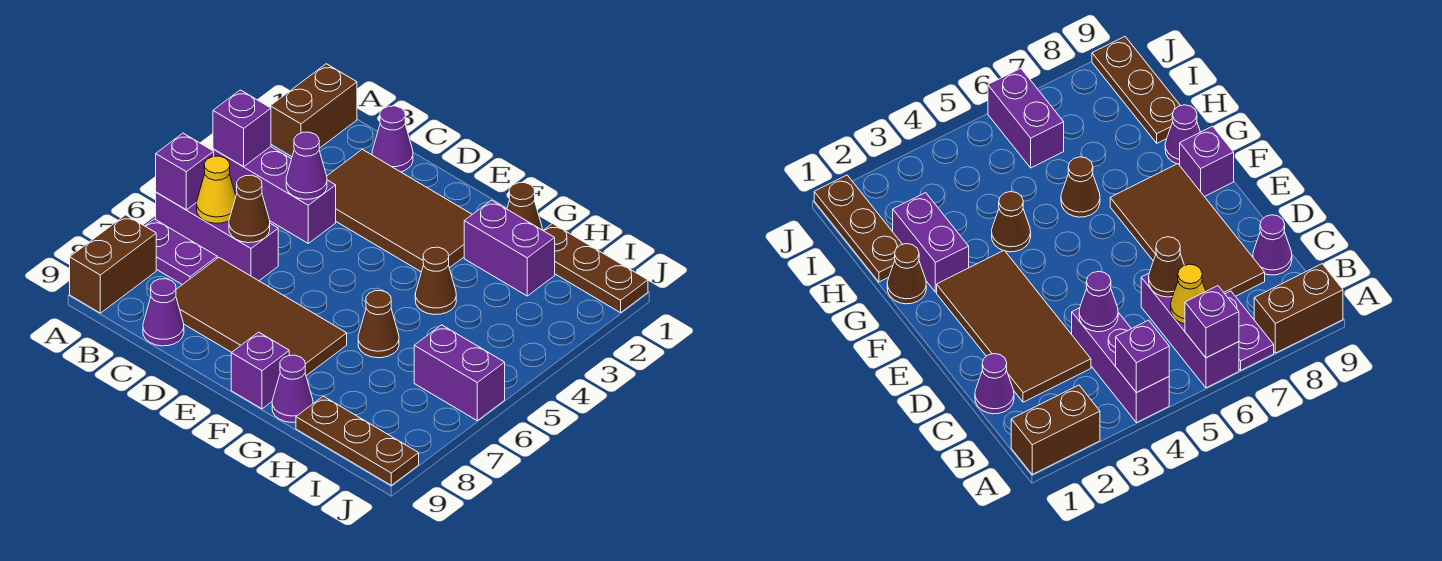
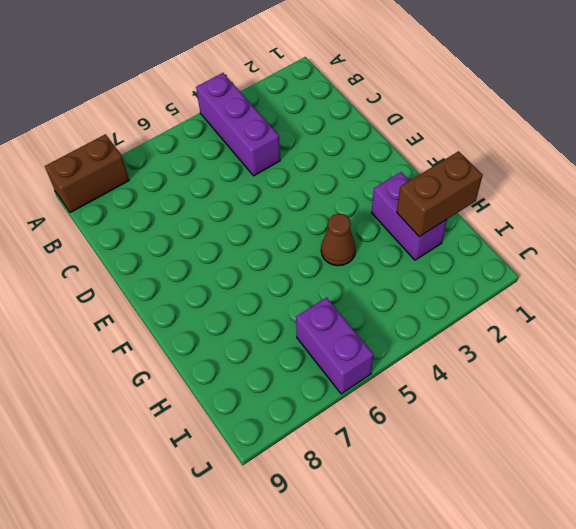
brown 1x2 brick [397,151,483,237] -> brown 1x2 brick moved to [270,64,357,157]
none -> purple 1x3 brick [156,192,278,281]
none -> purple 1x2 plate [145,219,217,285]
none -> purple 1x1 cone [372,106,413,172]

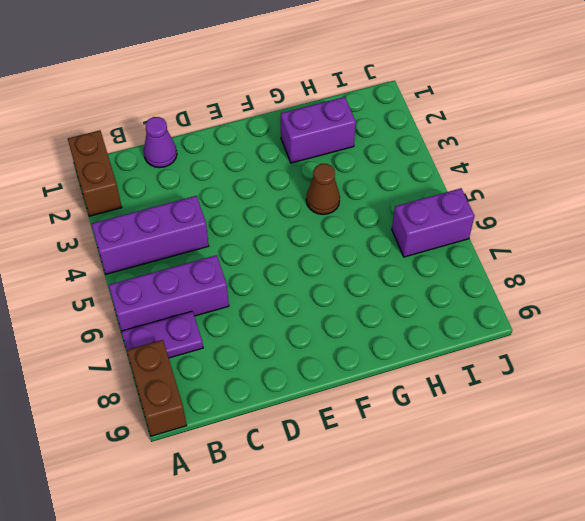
none -> brown 2x4 tile [327,149,472,272]
none -> brown 2x4 tile [176,258,347,376]
none -> purple 1x1 cone [143,279,184,346]

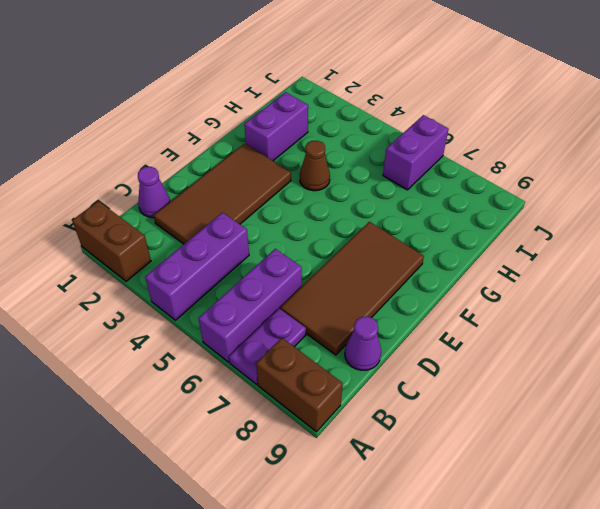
none -> purple 1x1 brick [231,332,289,409]
none -> brown 1x1 cone [507,183,542,230]
none -> brown 1x1 cone [358,291,399,358]

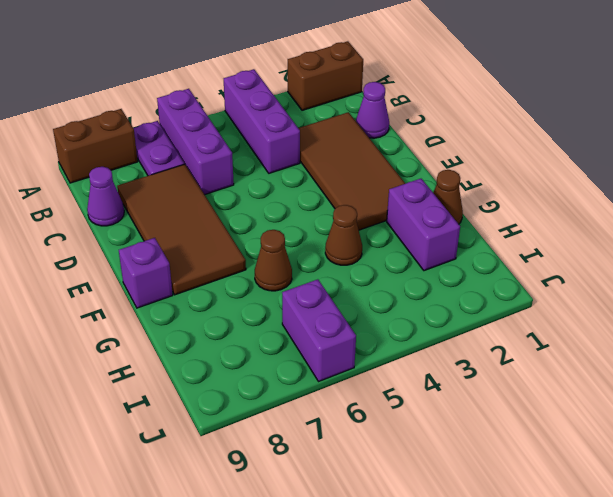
none -> purple 1x1 cone [272,355,313,422]
none -> brown 1x3 plate [543,224,648,313]
none -> brown 1x3 plate [296,396,419,485]

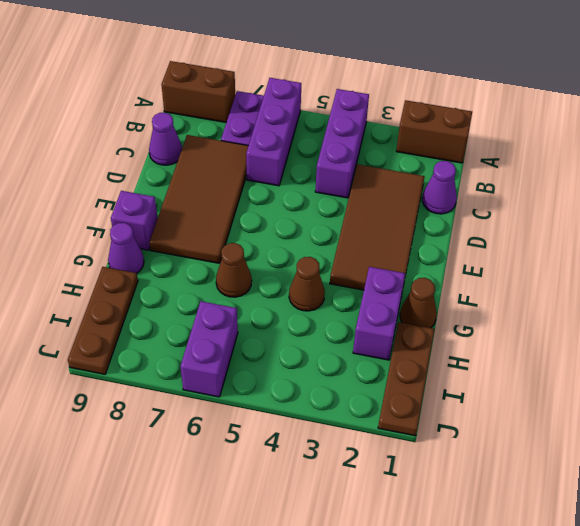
none -> purple 1x1 brick [213,90,271,166]
none -> purple 1x1 brick [156,133,214,210]
none -> yellow 1x1 cone [197,156,236,223]

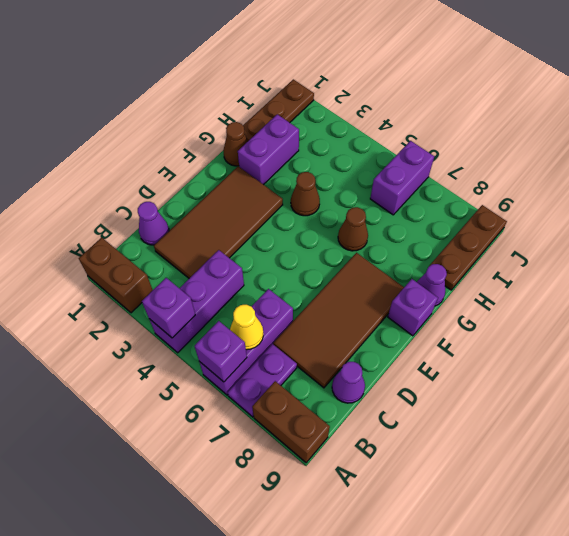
none -> purple 1x1 cone [286,132,327,199]
none -> brown 1x1 cone [229,175,270,243]

